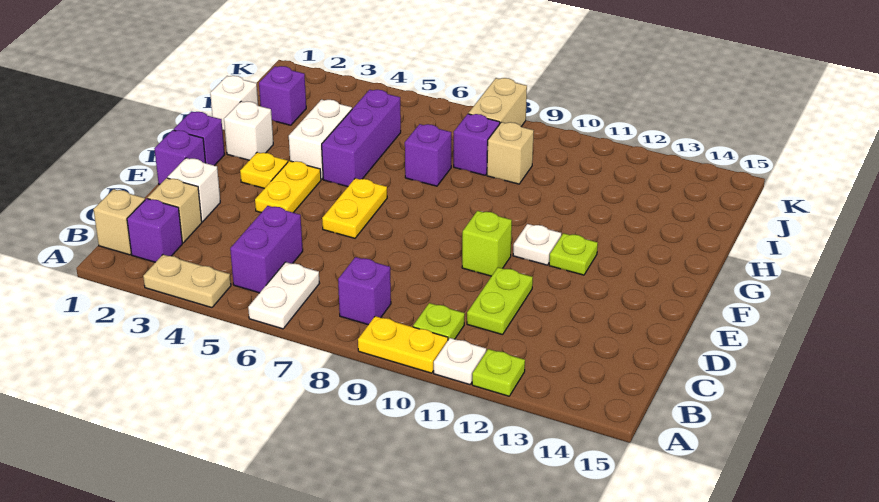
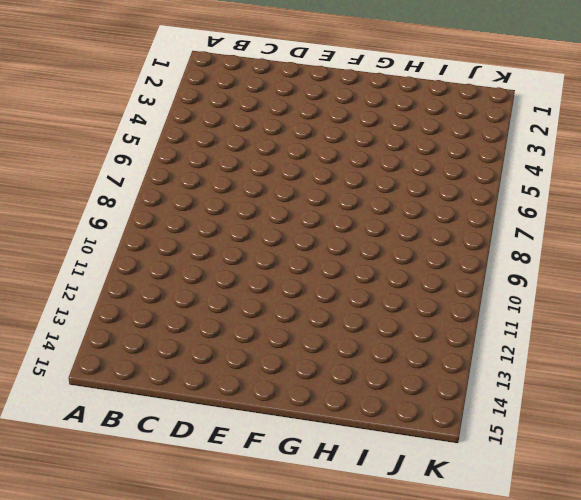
none -> tan 1x2 plate [143,255,231,308]
none -> white 1x2 plate [248,262,320,329]
none -> yellow 1x2 plate [358,316,448,373]
none -> white 1x1 plate [434,338,486,385]

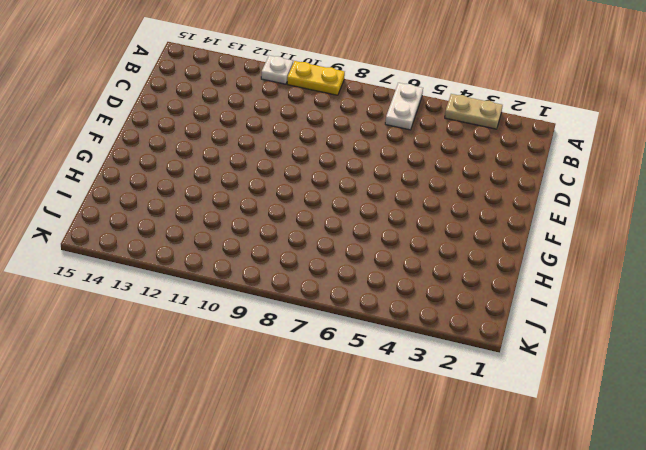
none -> lime 1x1 plate [472,349,525,396]
none -> tan 1x1 brick [93,189,145,255]
none -> purple 1x1 brick [127,199,182,262]
none -> purple 1x2 brick [230,206,303,293]

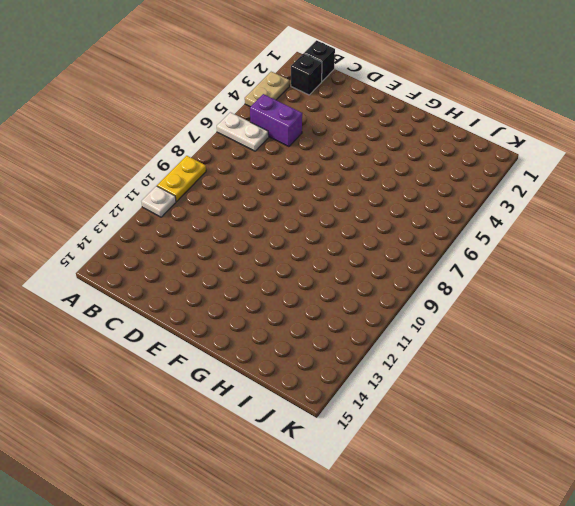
black 1x1 brick [304,40,335,81] -> tan 1x1 brick [93,189,145,255]
black 1x1 brick [291,53,322,95] -> purple 1x1 brick [127,199,182,262]
none -> lime 1x1 plate [472,349,525,396]
none -> purple 1x1 brick [338,257,391,325]
none -> lime 1x1 plate [413,303,465,340]
none -> tan 1x1 brick [148,178,202,243]

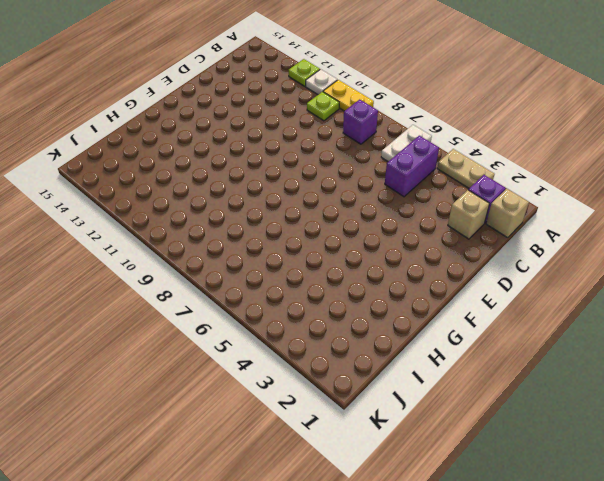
none -> lime 1x2 plate [467,267,533,335]
none -> white 1x1 brick [168,158,220,222]
none -> purple 1x1 brick [154,130,206,184]
none -> yellow 1x2 plate [255,161,321,213]

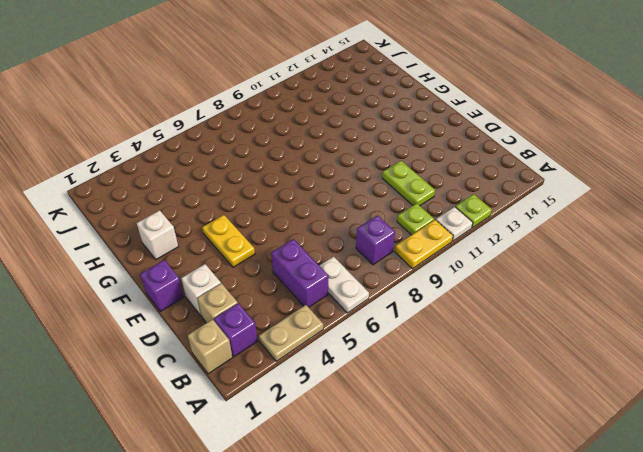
none -> yellow 1x2 plate [322,178,387,238]
none -> lime 1x1 brick [462,211,512,276]
none -> purple 1x1 brick [174,112,225,166]
none -> yellow 1x1 plate [240,152,288,188]

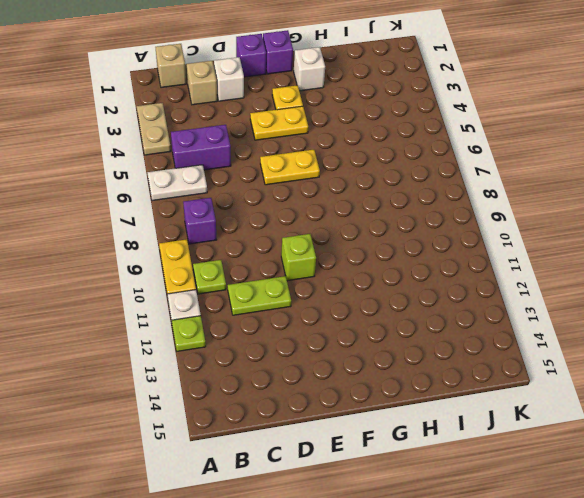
none -> purple 1x1 brick [127,199,182,262]
none -> white 1x1 plate [513,224,561,265]
none -> lime 1x1 plate [549,233,598,275]
none -> white 1x2 brick [289,100,352,180]

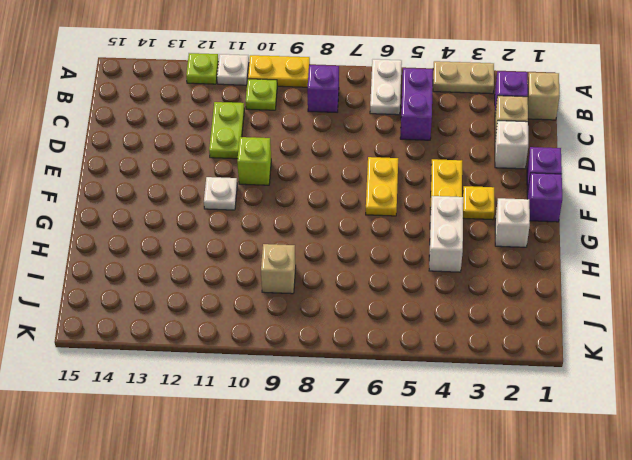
none -> lime 1x1 plate [549,233,598,275]
none -> purple 1x3 brick [322,90,401,187]
none -> white 1x1 brick [210,76,258,130]
none -> purple 1x1 brick [405,124,451,186]

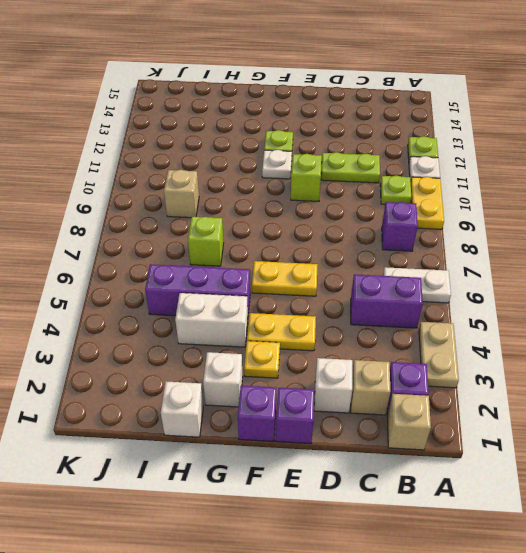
lime 1x1 brick [188,217,224,266] -> purple 1x1 brick [405,124,451,186]
none -> purple 1x1 brick [259,66,306,125]
none -> purple 1x1 brick [454,114,500,175]
none -> tan 1x2 brick [468,78,527,126]

